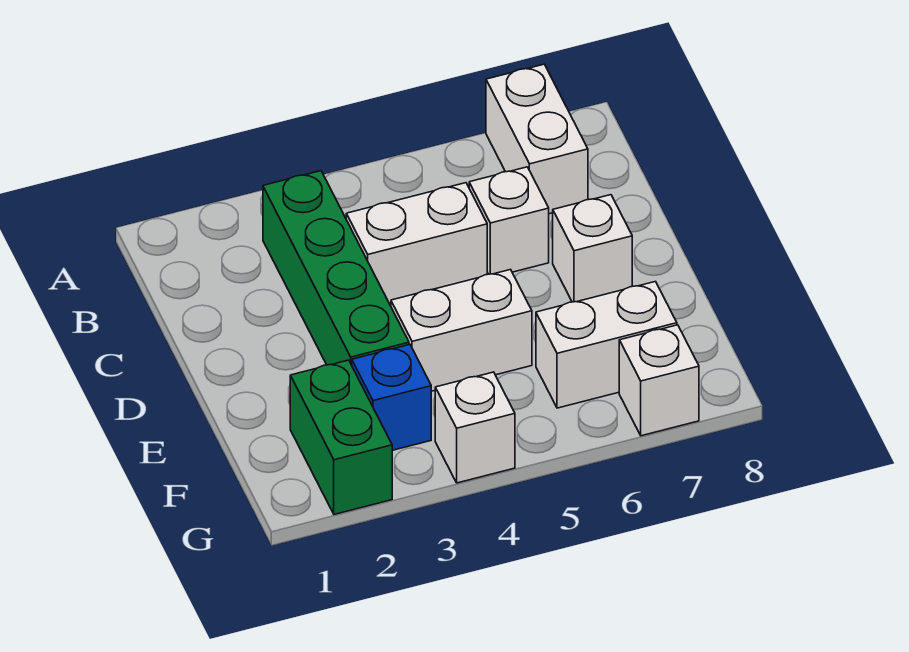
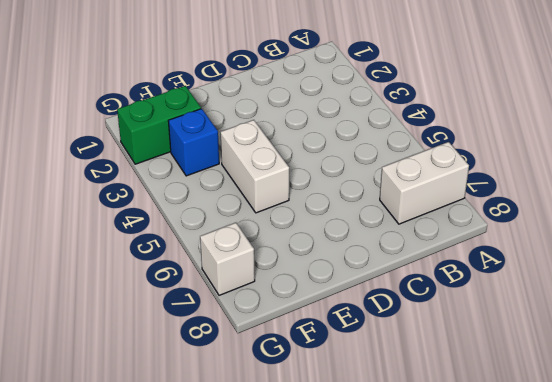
none -> green 1x4 brick [263,171,409,365]
none -> white 1x2 brick [346,183,487,304]

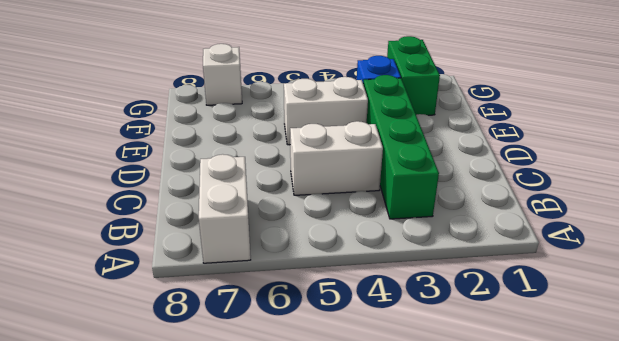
none -> white 1x1 brick [469,167,549,274]
none -> white 1x1 brick [553,195,632,302]

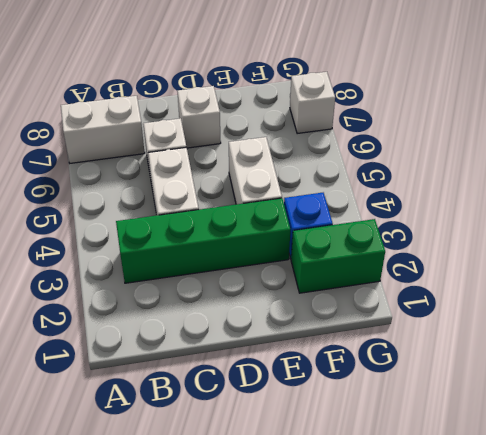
none -> white 1x2 brick [536,282,677,408]
none -> white 1x1 brick [435,372,515,483]

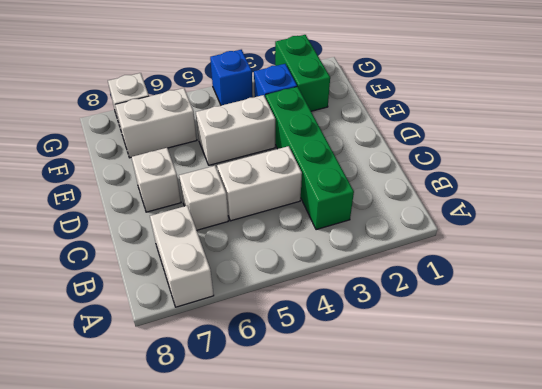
blue 1x1 brick [210,50,253,105] -> white 1x1 brick [435,372,515,483]

